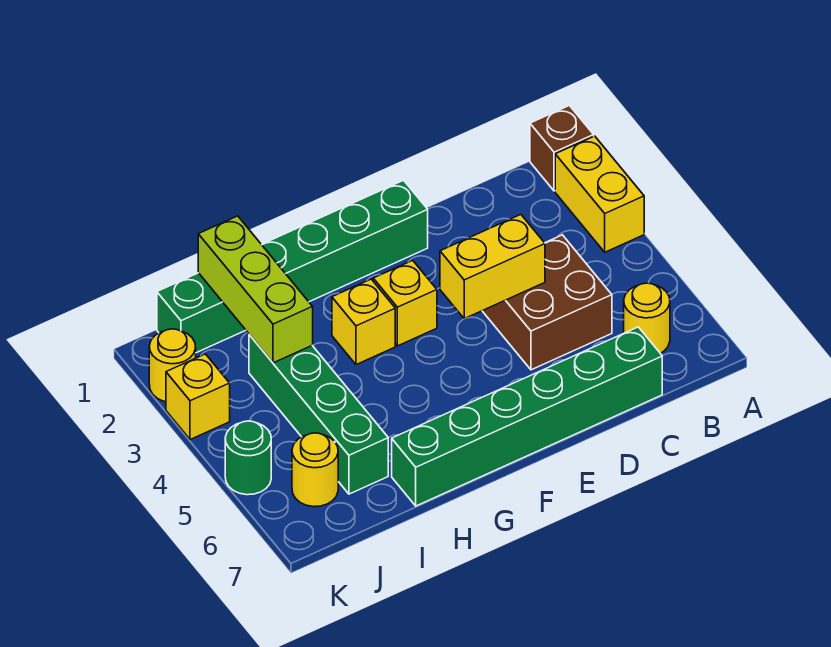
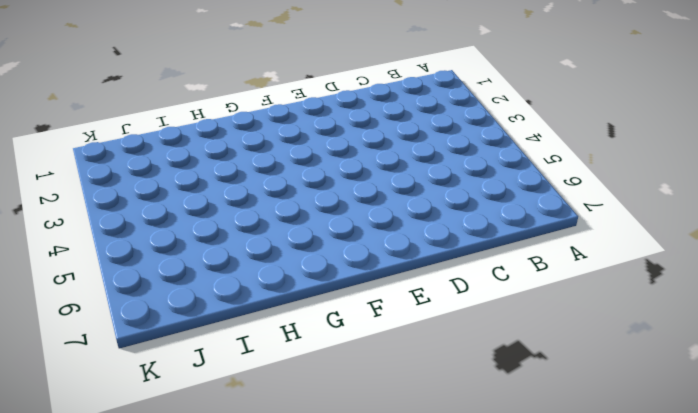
none -> brown 1x1 brick [530,105,594,191]
none -> yellow 1x2 brick [555,136,644,252]
none -> yellow 1x1 round brick [624,283,670,353]

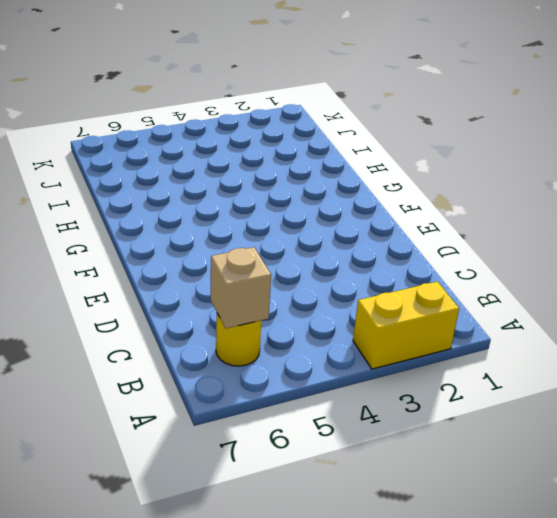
tan 1x1 brick [211,247,271,328] -> none
none -> brown 1x1 brick [530,105,594,191]
none -> brown 2x2 brick [483,235,612,370]
none -> green 1x6 brick [392,327,662,506]

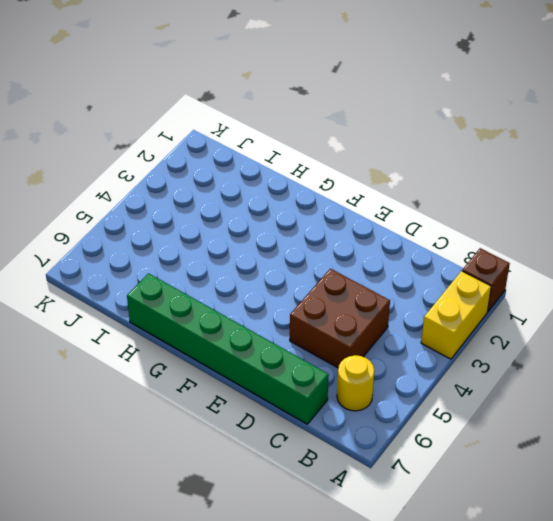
none -> green 1x6 brick [157,180,428,353]
none -> yellow 1x1 brick [373,260,437,346]
none -> yellow 1x1 brick [332,279,395,365]

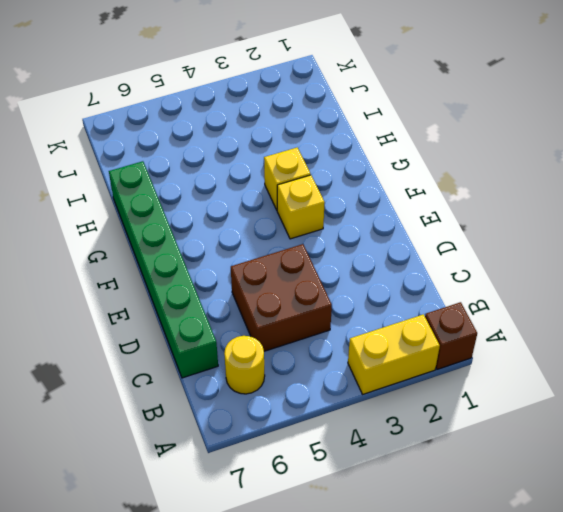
none -> green 1x6 brick [157,180,428,353]
none -> green 1x4 brick [249,335,388,494]
none -> yellow 1x1 round brick [292,433,338,507]

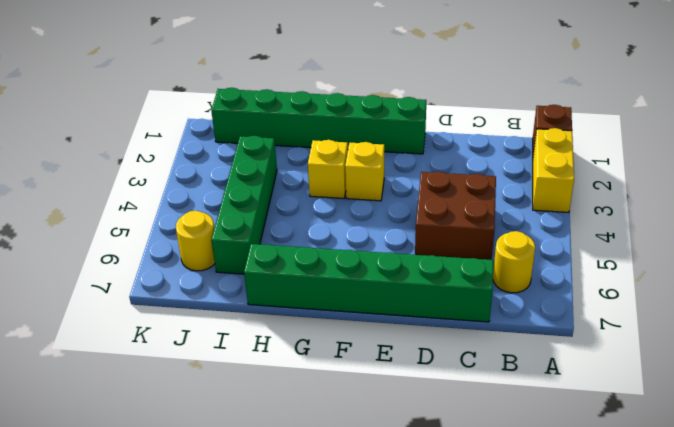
none -> yellow 1x1 round brick [149,329,196,402]
none -> yellow 1x1 brick [166,354,230,440]
none -> green 1x1 round brick [225,421,271,495]

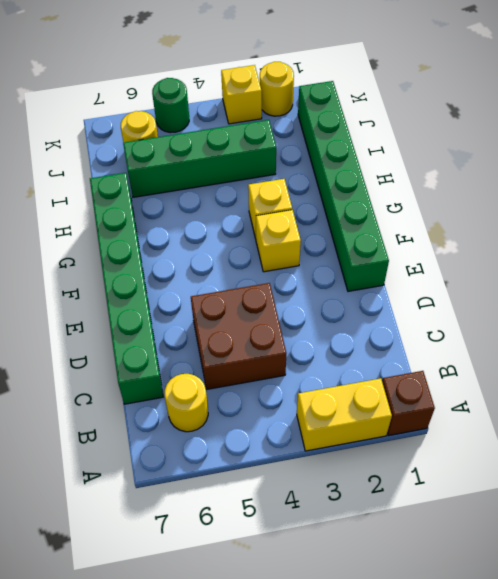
none -> yellow 1x2 brick [440,215,545,319]
none -> lime 1x3 brick [198,216,313,363]

